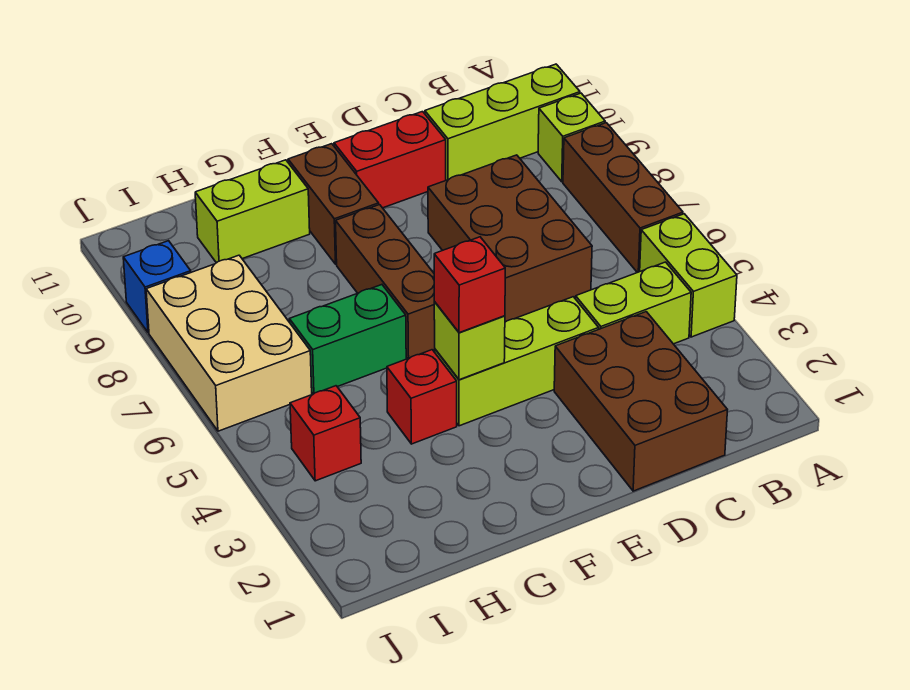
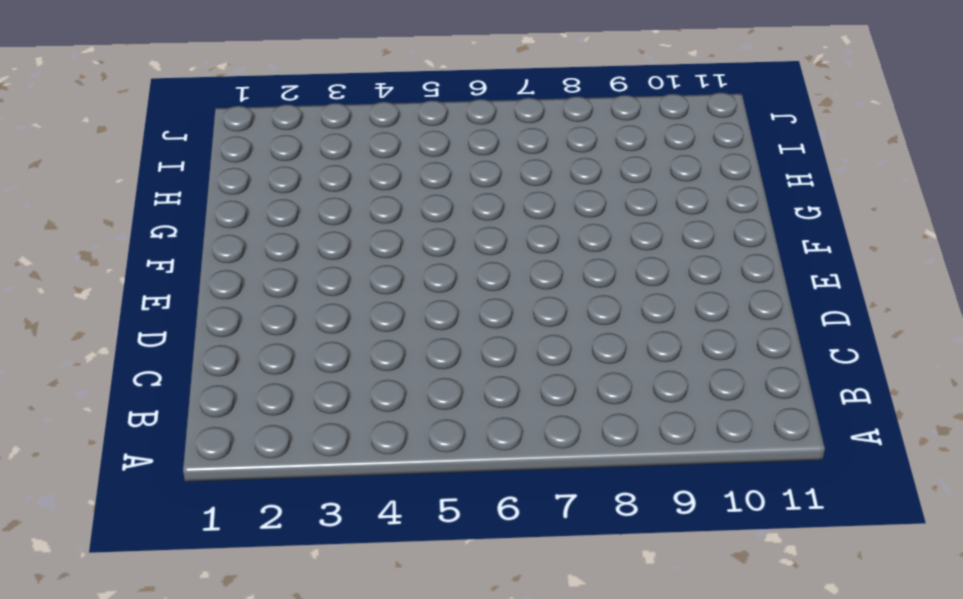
none -> lime 1x2 brick [640,214,737,337]
none -> brown 1x3 brick [563,123,683,273]
none -> lime 1x1 brick [538,93,605,182]

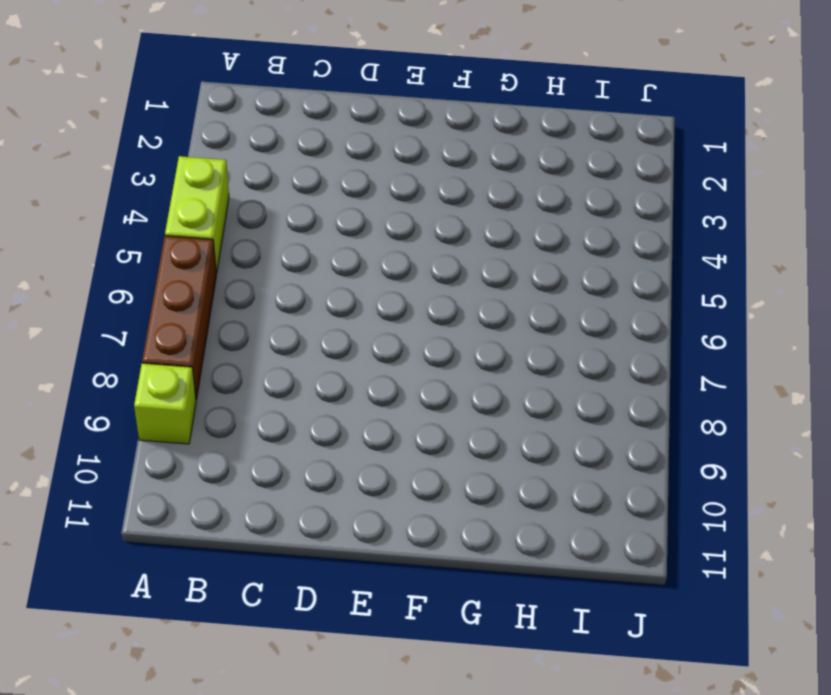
none -> lime 1x3 brick [425,64,580,180]
none -> lime 1x2 brick [576,262,691,344]
none -> brown 2x3 brick [554,312,727,491]

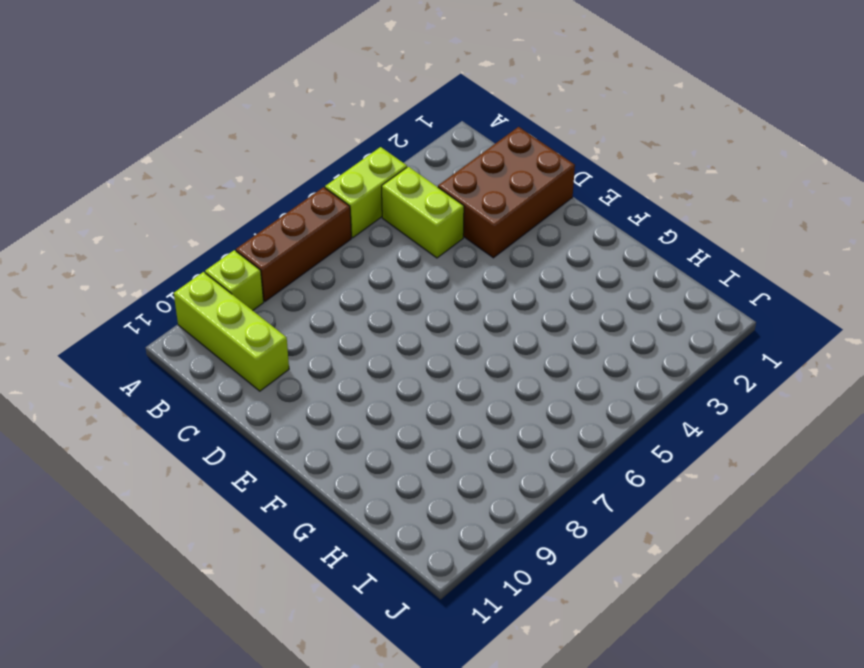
none -> brown 2x3 brick [428,155,592,322]
none -> lime 1x3 brick [435,297,599,426]
none -> red 1x2 brick [334,112,446,208]

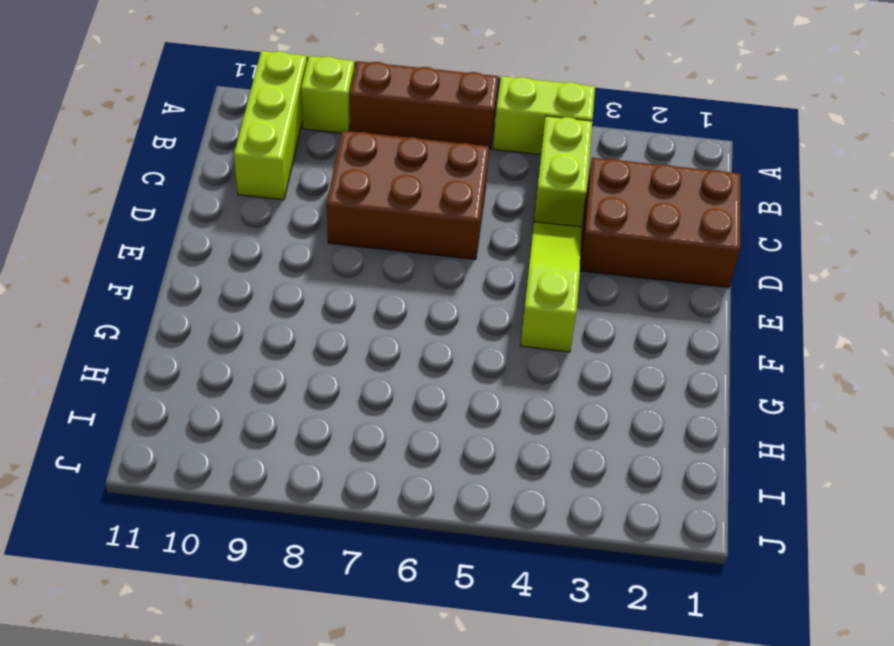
lime 1x3 slope [520,222,581,352] -> lime 1x3 brick [435,297,599,426]
none -> red 1x2 brick [334,112,446,208]
none -> brown 1x3 brick [336,205,435,359]
none -> brown 1x2 brick [288,144,379,264]

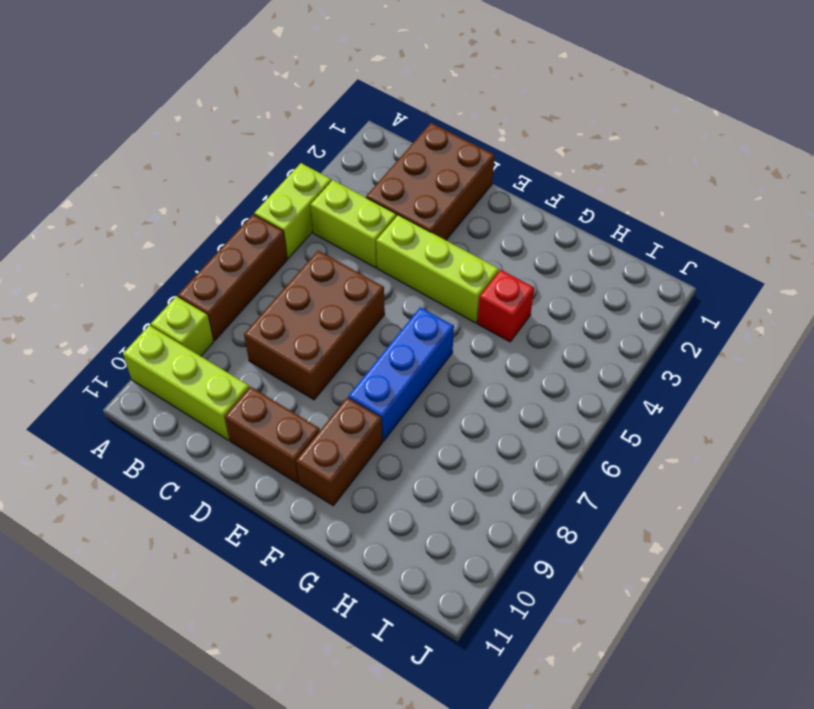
brown 1x2 brick [225,387,320,483] -> red 1x2 brick [334,112,446,208]
blue 1x3 brick [348,307,454,441] -> brown 1x3 brick [336,205,435,359]
none -> green 1x2 brick [289,285,406,394]
none -> lime 1x2 brick [195,160,310,263]
none -> red 1x1 brick [290,386,361,481]

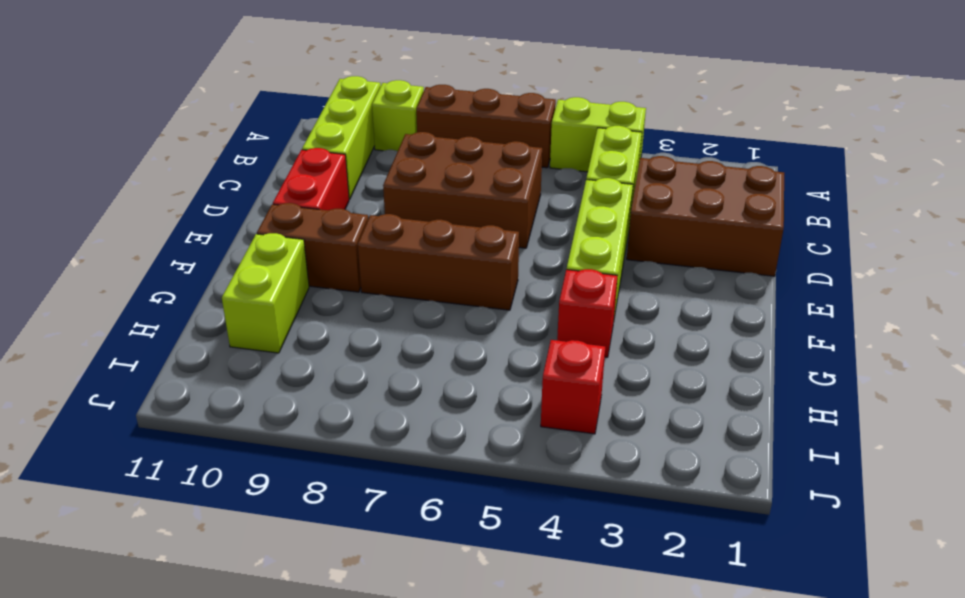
none -> green 1x2 brick [289,285,406,394]
none -> tan 2x3 brick [146,255,312,431]
none -> blue 1x1 brick [123,241,191,333]

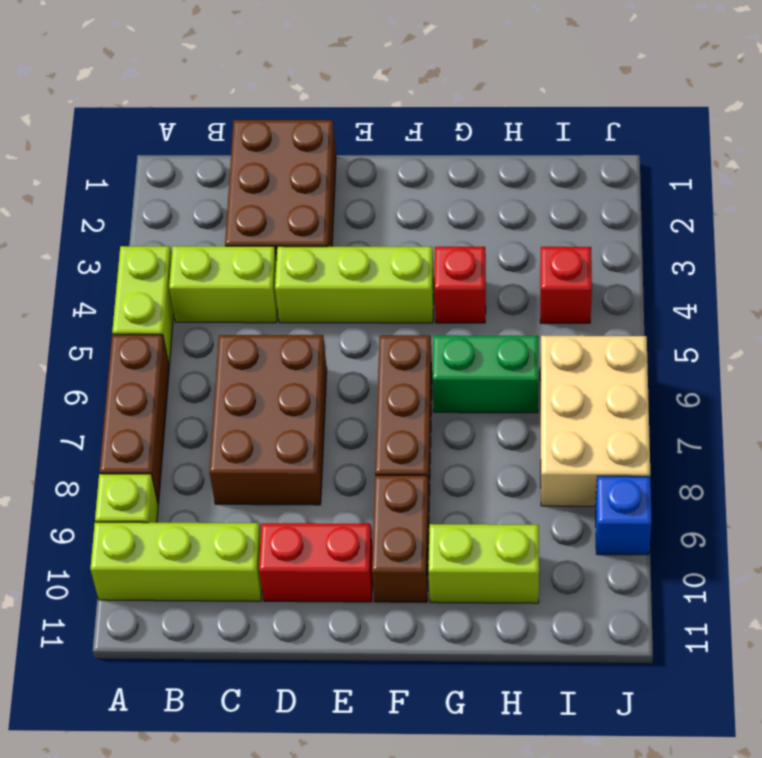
none -> lime 1x1 brick [434,302,505,380]
none -> red 1x1 brick [434,237,505,333]

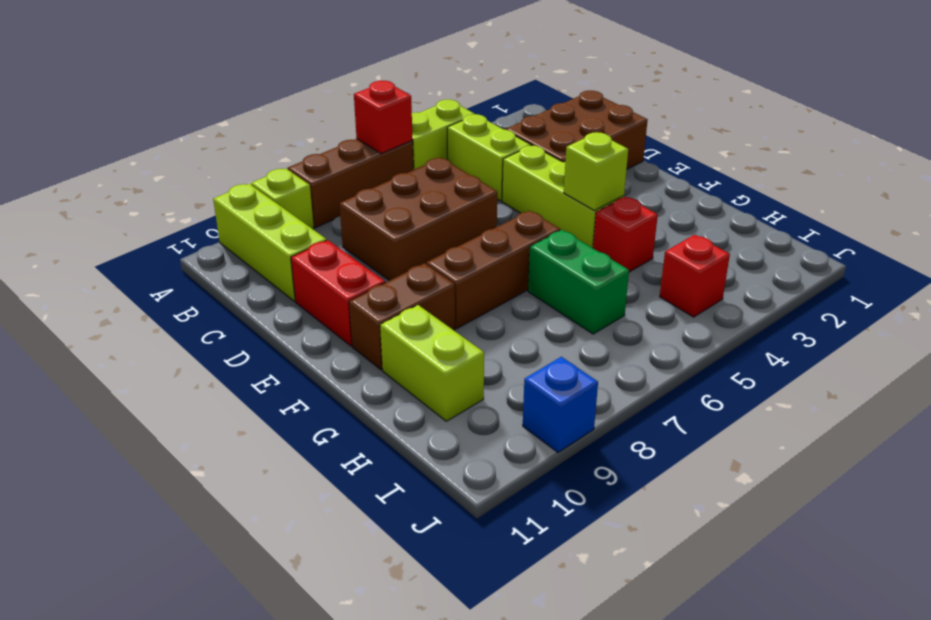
red 1x1 brick [354,81,413,154] -> red 1x1 brick moved to [434,237,505,333]
none -> tan 2x3 brick [146,255,312,431]

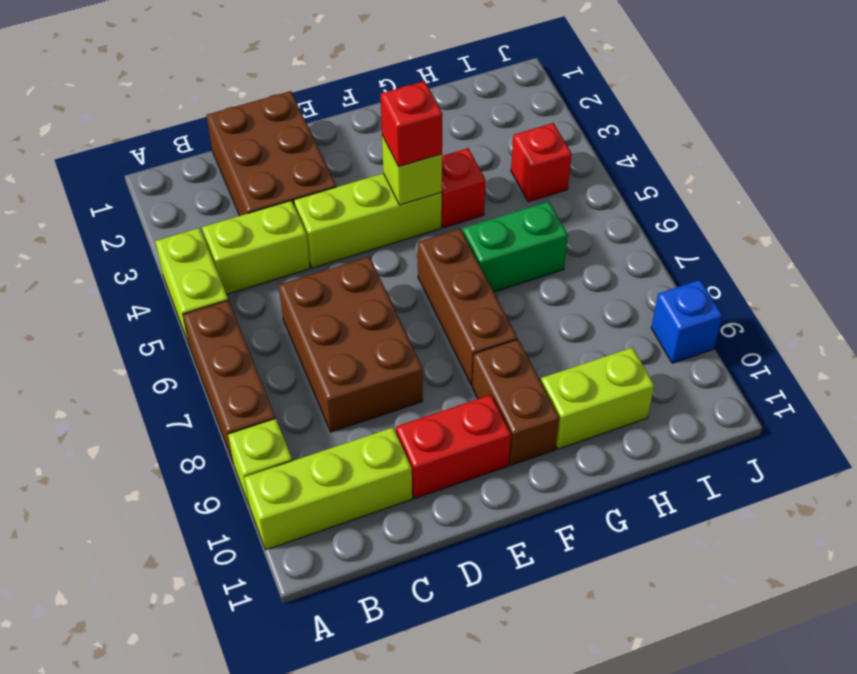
none -> tan 2x3 brick [146,255,312,431]

